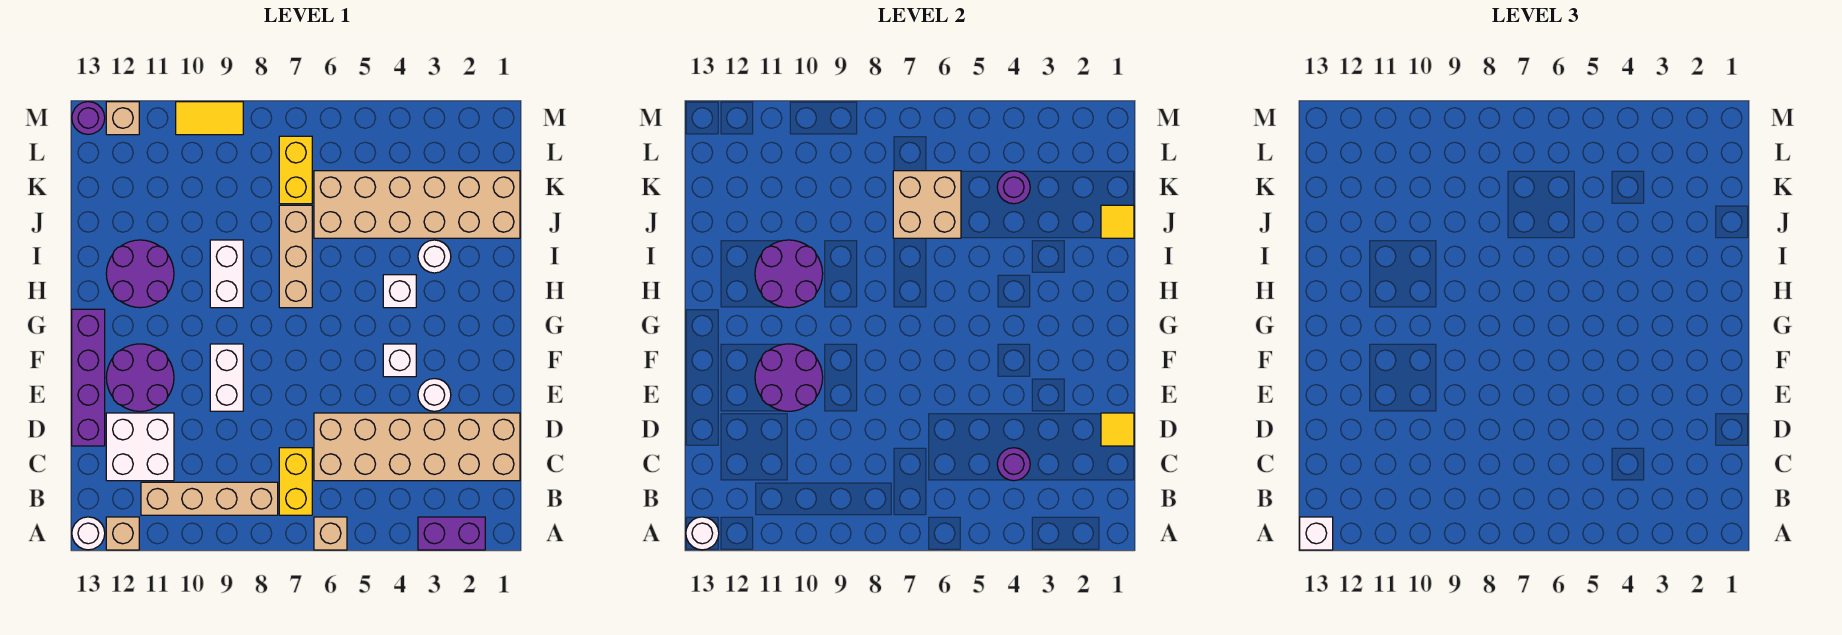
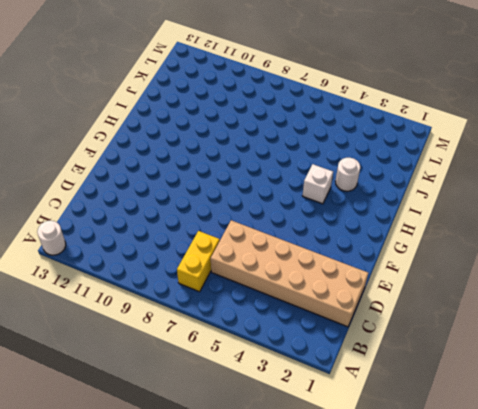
none -> purple 1x2 brick [418,517,485,550]
none -> tan 1x1 brick [314,517,347,550]
none -> tan 1x1 brick [106,517,139,550]
none -> tan 1x4 brick [141,482,278,515]

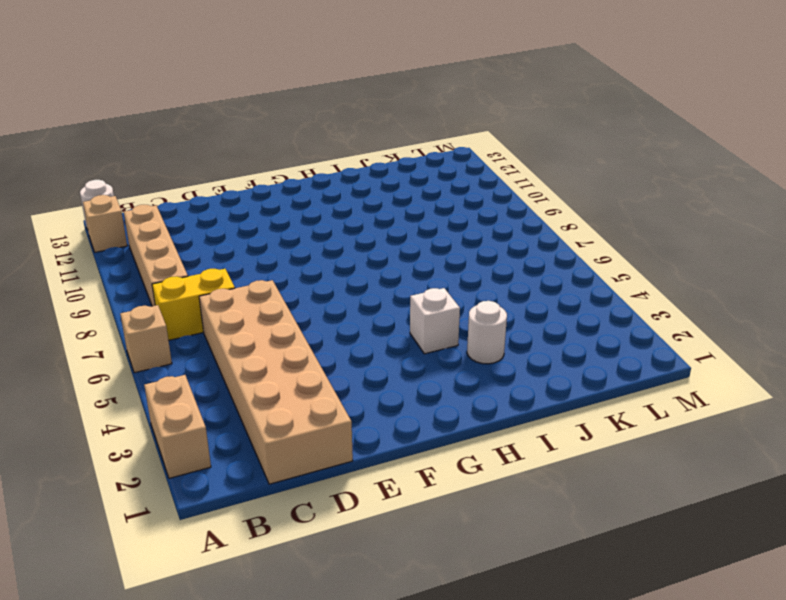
tan 1x2 brick [144,375,211,478] -> purple 1x2 brick [418,517,485,550]
none -> white 2x2 brick [106,413,174,481]
none -> purple 1x4 brick [72,309,105,446]
none -> white 1x1 round brick [418,379,451,411]
none -> white 1x2 brick [210,344,243,411]

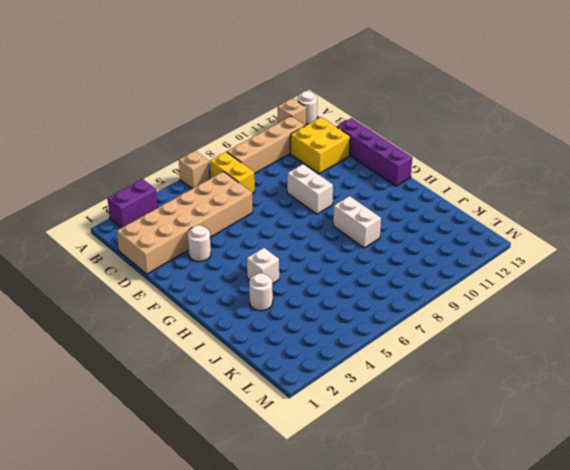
yellow 2x2 brick [290,117,350,174] -> white 2x2 brick [106,413,174,481]
none -> purple 2x2 round brick [106,344,174,411]
none -> white 1x1 brick [383,344,416,377]
none -> tan 1x3 brick [279,205,312,308]
none -> purple 2x2 round brick [106,240,174,308]

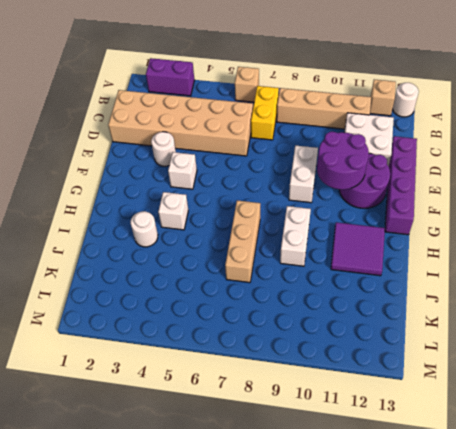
purple 2x2 tile [331,222,385,276] -> purple 2x2 round brick [106,240,174,308]
none -> tan 2x6 brick [314,171,520,238]
none -> yellow 1x2 brick [279,136,312,204]
none -> yellow 1x2 tile [176,102,243,135]
none -> tan 1x1 brick [106,102,139,135]

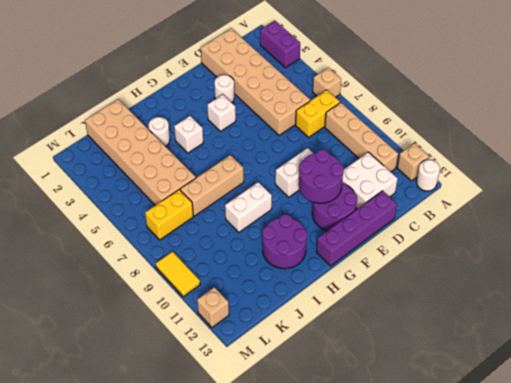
none -> purple 1x1 round brick [72,102,105,134]
none -> white 1x1 round brick [686,517,719,550]
none -> purple 1x1 round brick [997,448,1030,481]
none -> yellow 1x1 tile [1101,413,1134,446]

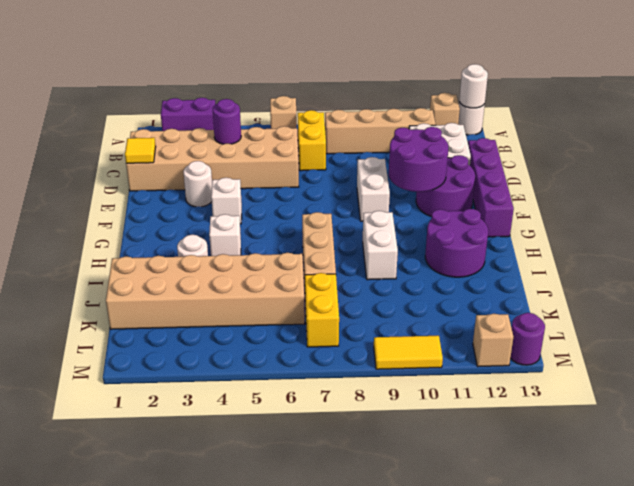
none -> purple 2x2 round brick [755,240,823,308]
none -> yellow 1x1 tile [1101,205,1134,238]
none -> tan 2x2 brick [893,171,961,238]
none -> purple 1x1 round brick [997,171,1030,204]

